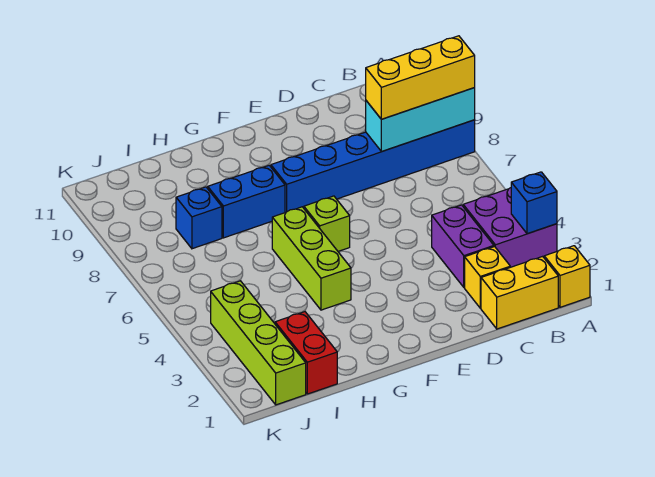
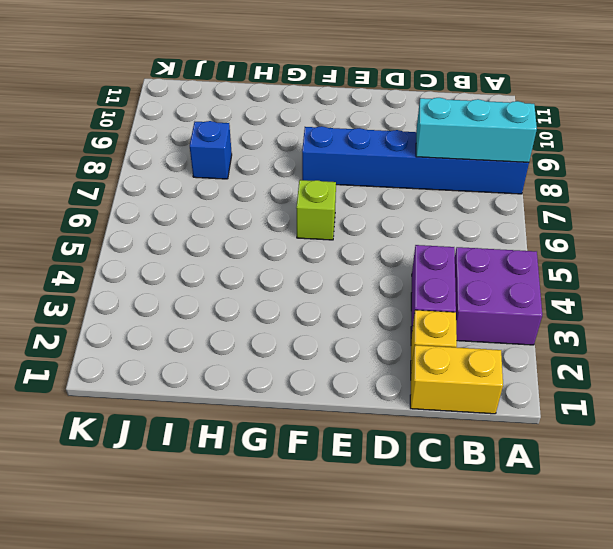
none -> yellow 1x1 brick [544,246,590,307]
none -> lime 1x3 brick [272,207,351,310]
none -> blue 1x2 brick [208,165,285,238]

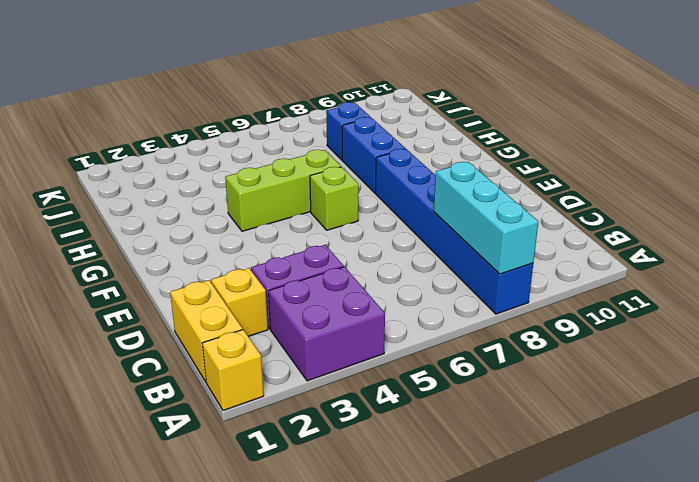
none -> red 1x2 brick [275,312,337,394]
none -> lime 1x4 brick [211,281,306,405]
none -> blue 1x1 brick [511,172,557,234]

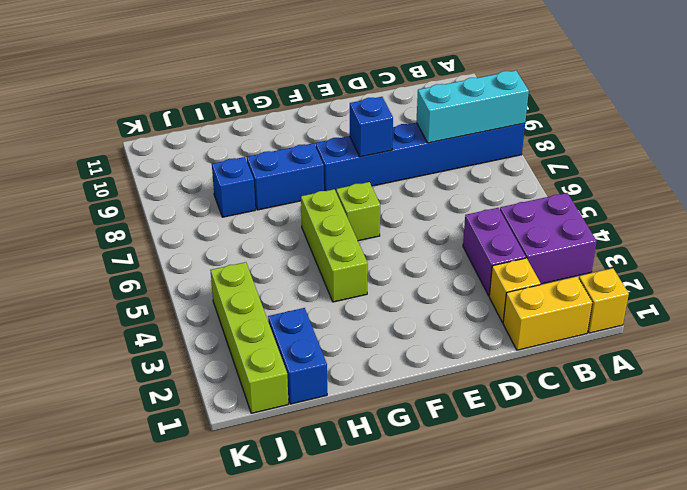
blue 1x1 brick [350,97,393,157] -> blue 1x1 brick moved to [511,172,557,234]
blue 1x2 brick [268,308,327,404] -> red 1x2 brick [275,312,337,394]
none -> yellow 1x3 brick [366,36,475,119]

